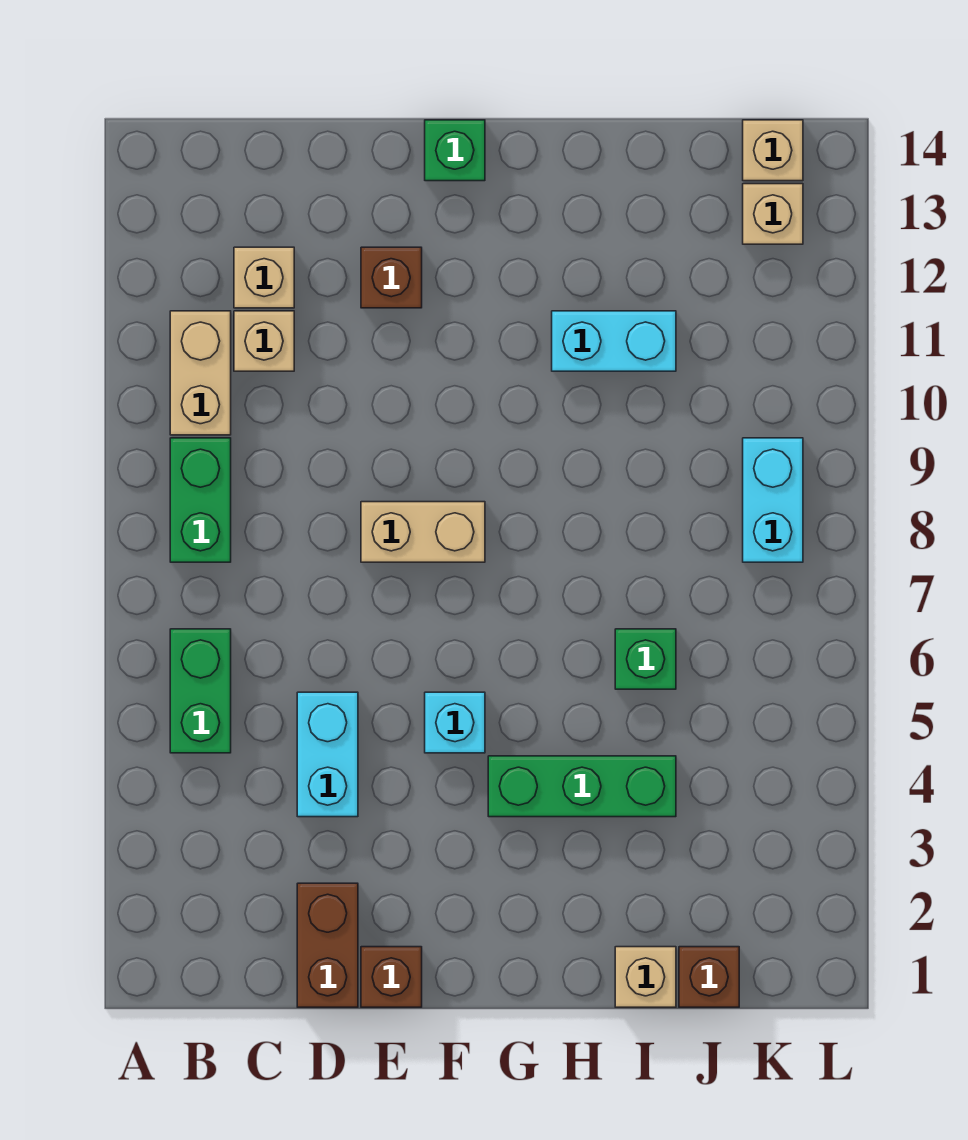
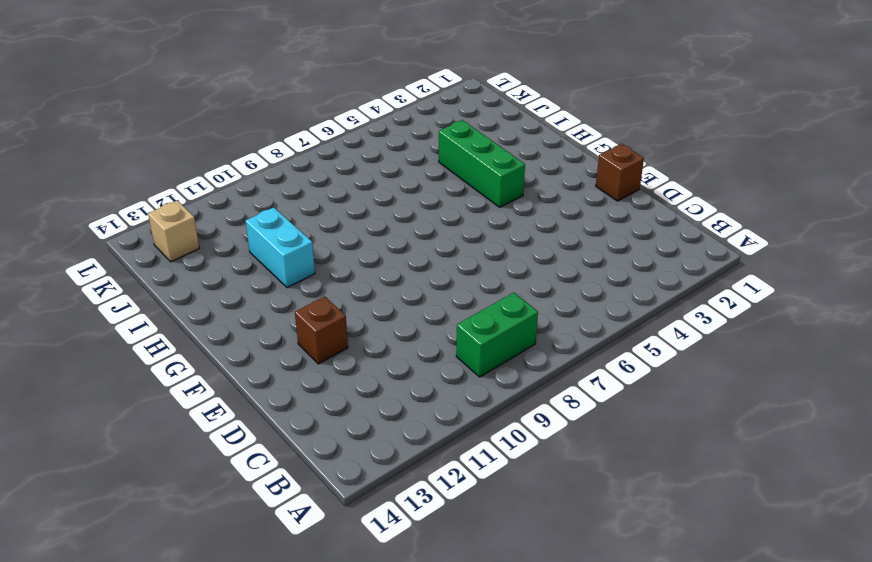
none -> green 1x2 brick [170,629,231,753]
none -> tan 1x2 brick [170,311,231,435]
none -> tan 1x1 brick [234,311,294,371]

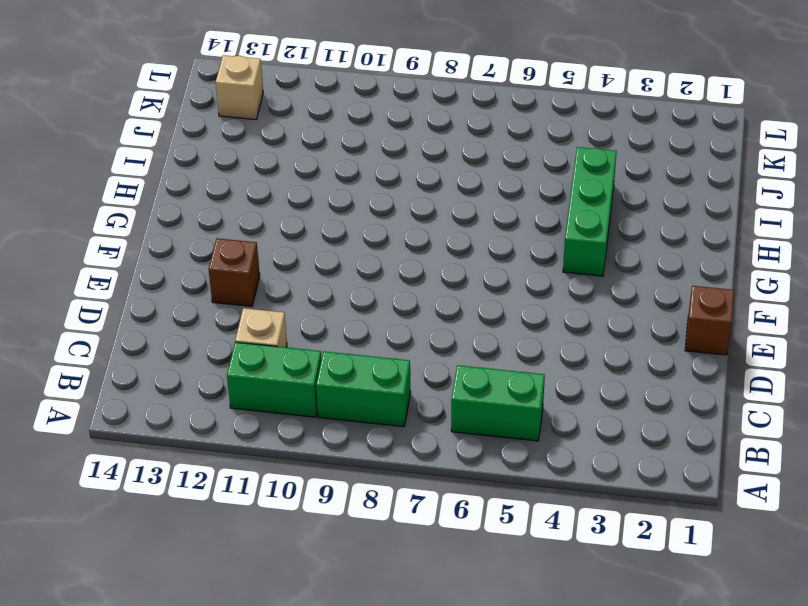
green 1x2 brick [227,342,322,417] -> tan 1x2 brick [170,311,231,435]
none -> tan 1x1 brick [234,247,294,308]
none -> brown 1x2 brick [297,883,358,1007]
none -> cyan 1x2 brick [297,692,358,817]

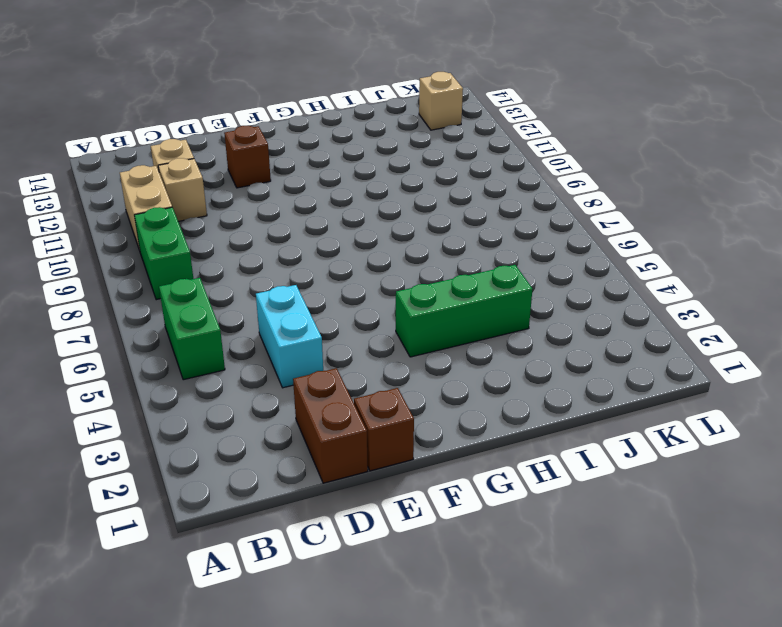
none -> tan 1x2 brick [361,502,485,562]
none -> cyan 1x1 brick [425,692,485,753]
none -> green 1x1 brick [425,120,485,181]

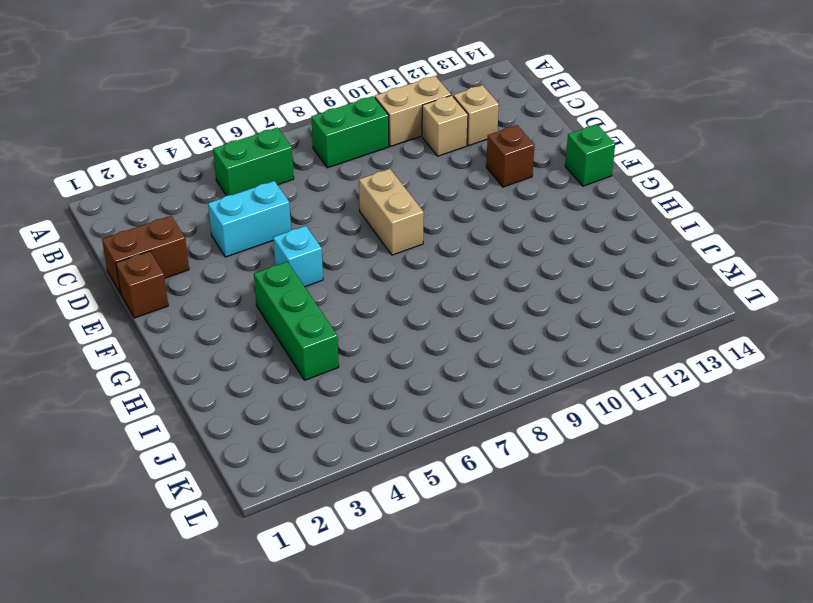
none -> cyan 1x2 brick [552,311,676,371]
none -> tan 1x1 brick [615,947,676,1007]
none -> green 1x1 brick [615,629,676,689]

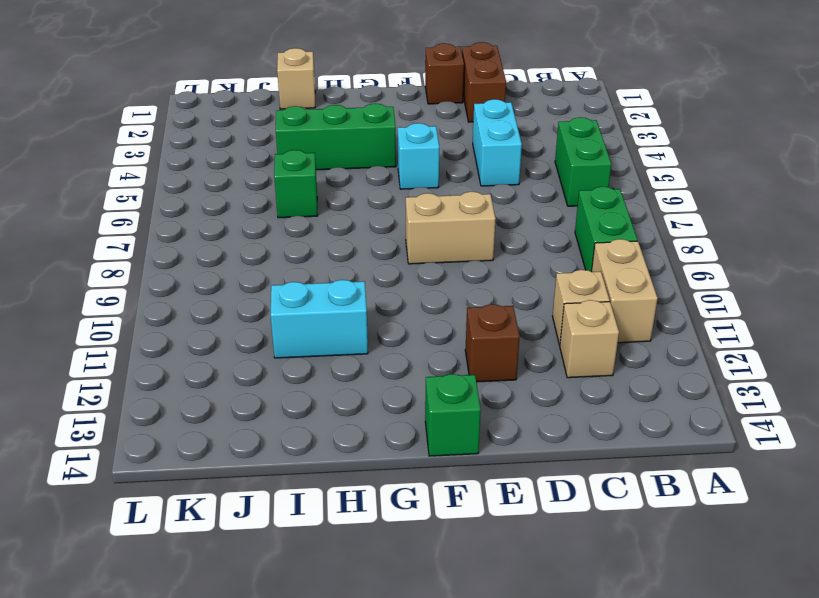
none -> brown 1x1 brick [679,947,739,1007]
none -> cyan 1x2 brick [743,438,803,562]
none -> tan 1x1 brick [743,184,803,244]

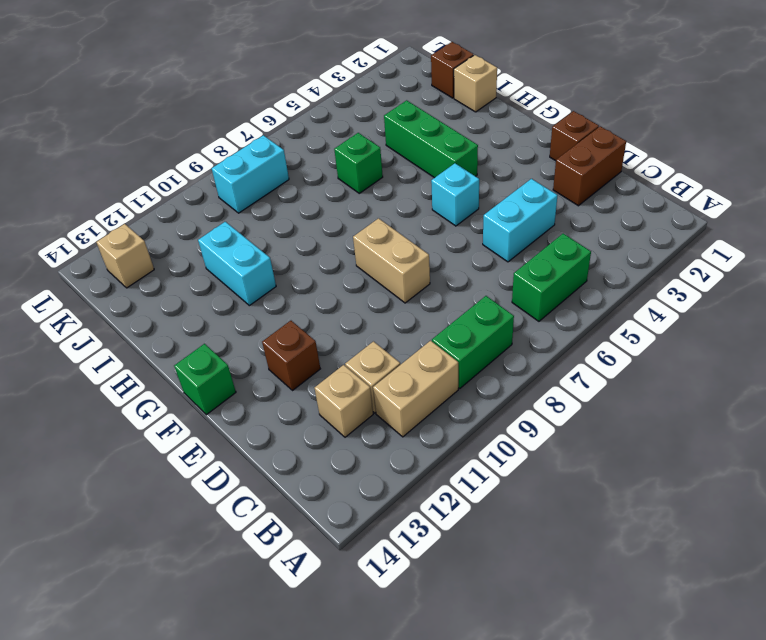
none -> tan 1x1 brick [743,120,803,181]

